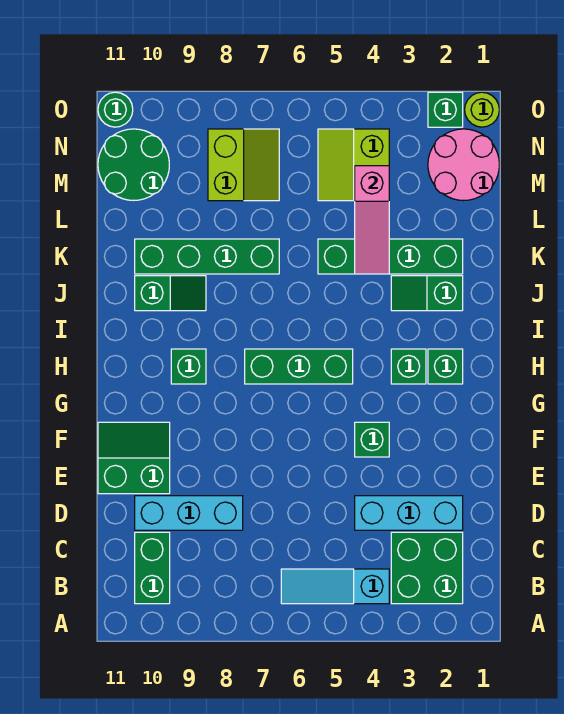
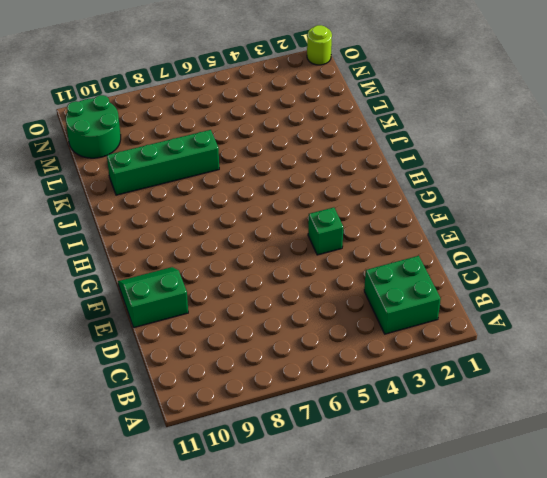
none -> cyan 1x3 slope [281,569,389,604]
none -> green 1x2 brick [135,532,170,604]
none -> cyan 1x3 brick [355,496,463,530]

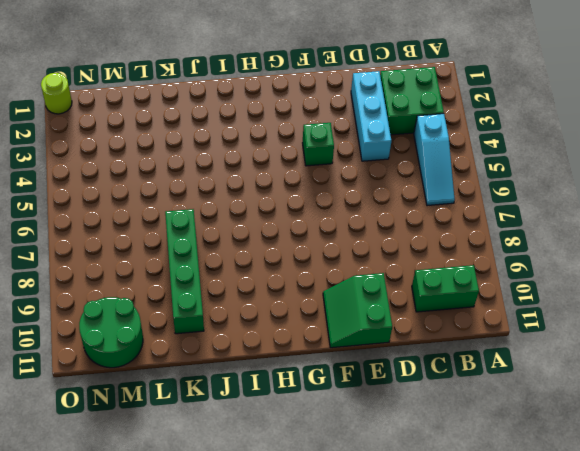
none -> cyan 1x3 brick [135,496,243,530]
none -> green 1x1 brick [428,349,463,384]
none -> green 1x1 brick [391,349,426,384]

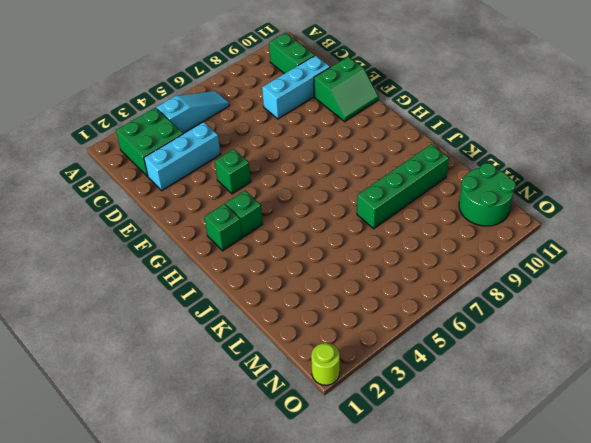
none -> green 1x3 brick [245,349,353,384]
none -> green 1x1 brick [171,349,206,384]
none -> green 1x2 slope [391,276,463,311]

